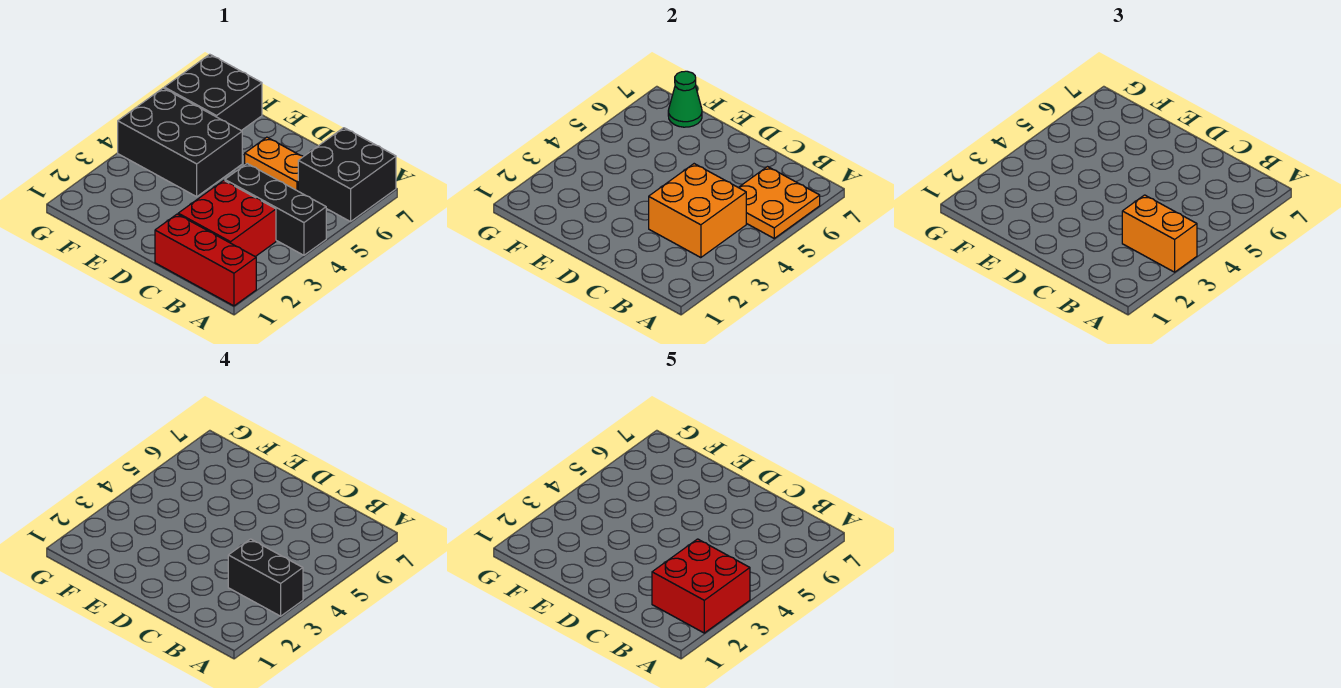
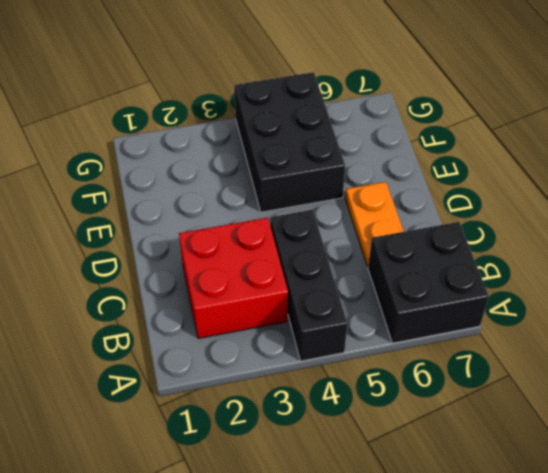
none -> red 1x3 brick [155,214,256,306]
none -> black 2x2 brick [164,54,262,131]
none -> orange 2x2 plate [739,167,820,238]

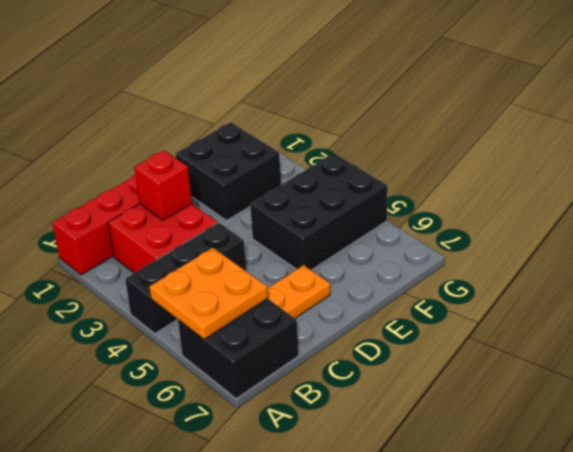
red 1x1 brick [134,150,192,220] -> none
black 2x2 brick [176,122,281,221] -> black 2x2 brick moved to [164,54,262,131]
none -> orange 2x2 brick [649,164,746,258]
none -> green 1x1 cone [668,71,702,127]
none -> orange 1x2 brick [1122,195,1197,272]

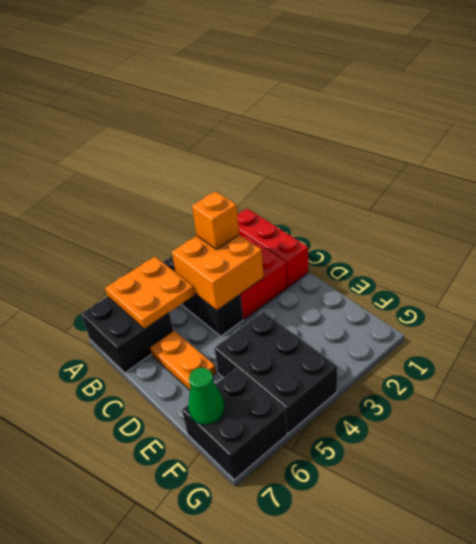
orange 1x1 brick [192,191,239,249] -> orange 1x2 brick [1122,195,1197,272]
none -> black 1x2 brick [228,539,303,616]
none -> red 2x2 brick [652,539,750,633]

